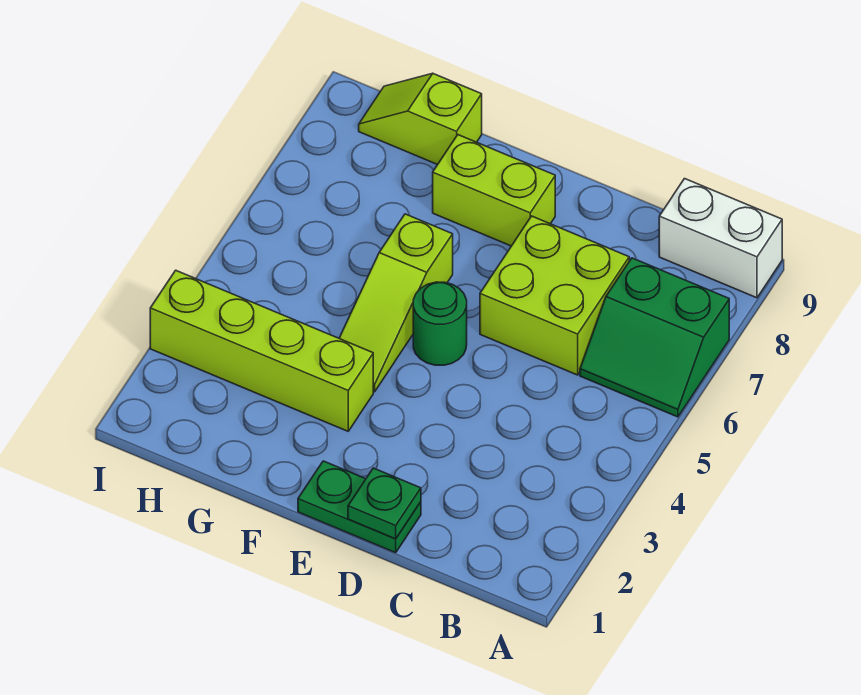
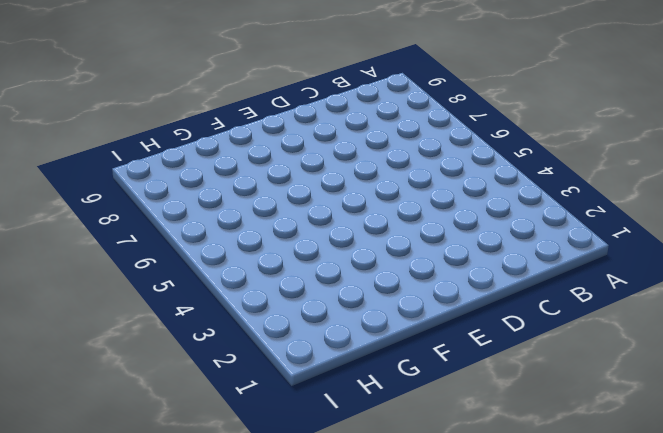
none -> green 2x2 slope [580,258,729,417]
none -> white 1x2 brick [659,179,782,298]

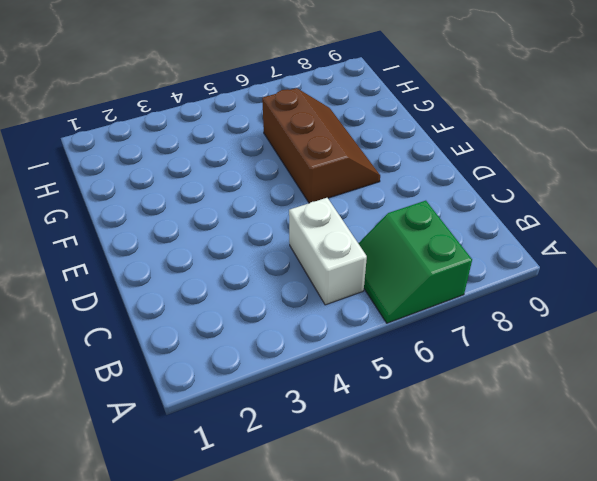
white 1x2 brick [289,198,367,305] -> white 1x2 brick moved to [659,179,782,298]
brown 2x3 slope [262,88,380,203] -> lime 1x3 slope [339,214,453,392]
none -> lime 2x2 brick [480,216,629,375]
none -> green 1x2 plate [298,461,421,553]

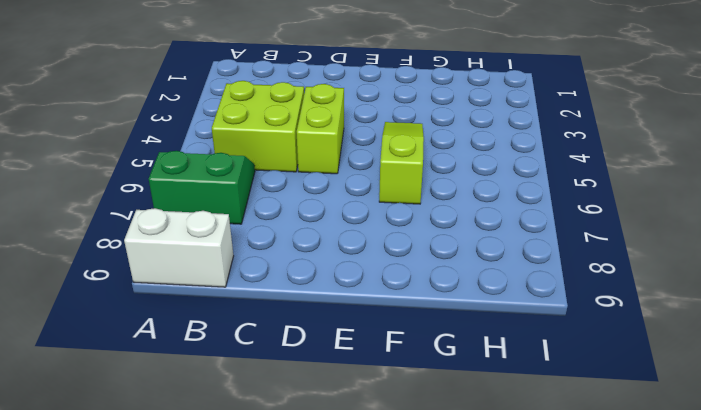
lime 2x2 brick [212,81,304,172] -> lime 2x2 brick moved to [480,216,629,375]
lime 1x2 brick [297,84,344,174] -> lime 1x2 brick turned to [433,135,555,246]
none -> green 1x2 plate [298,461,421,553]
none -> green 1x1 round brick [413,282,467,365]

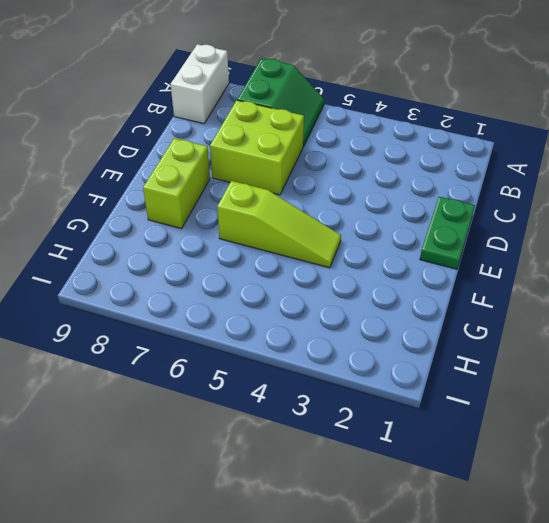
none -> green 1x1 round brick [413,282,467,365]
none -> lime 1x4 brick [150,270,373,431]

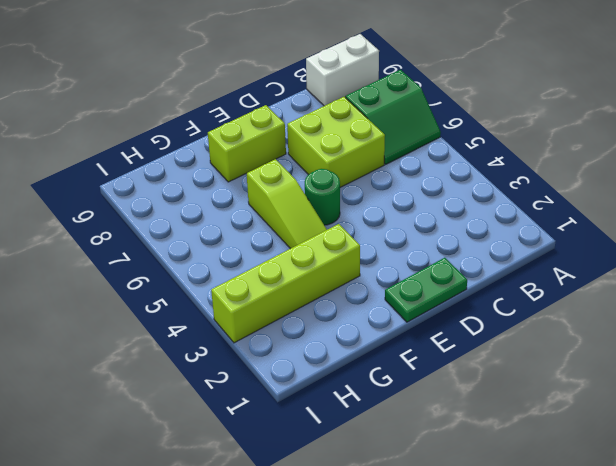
none -> lime 1x2 slope [359,73,482,165]
none -> green 1x1 plate [348,468,421,539]

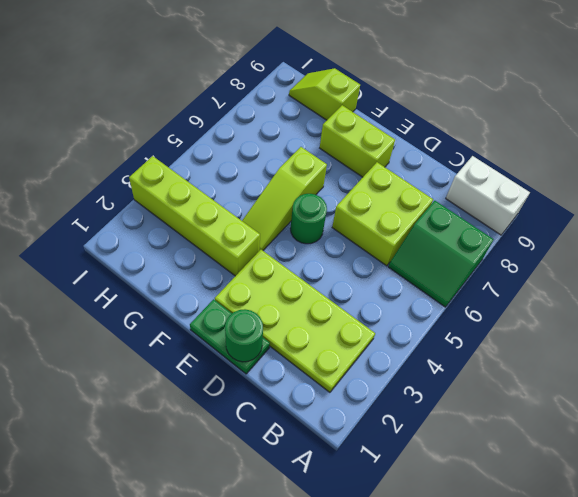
lime 2x4 plate [215,250,375,392] -> none
green 1x1 round brick [225,309,263,362] -> green 1x1 plate [348,468,421,539]

